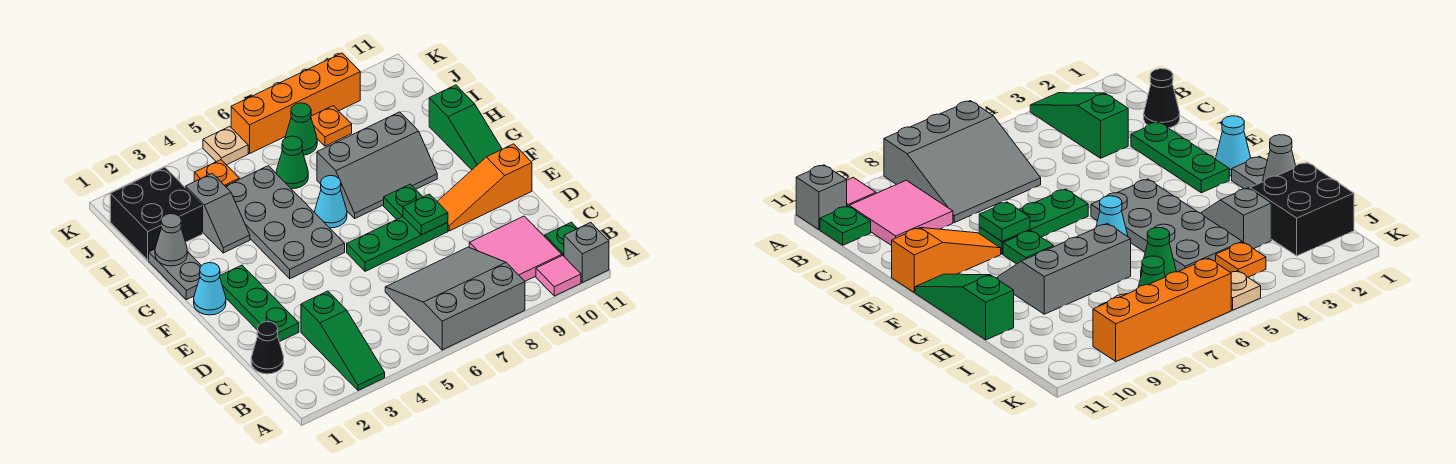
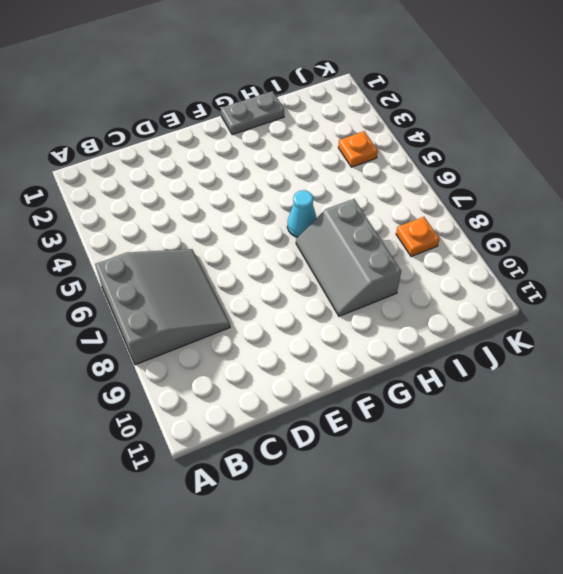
none -> green 1x3 slope [301,291,385,390]
none -> pink 1x1 tile [536,255,581,296]
none -> grey 1x1 brick [564,223,609,283]

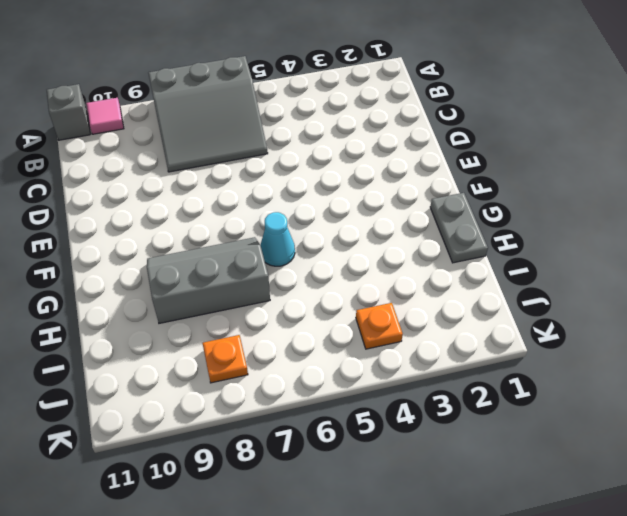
none -> green 1x3 slope [301,291,385,390]
none -> pink 2x2 tile [469,216,562,281]
none -> green 1x1 plate [545,222,578,256]

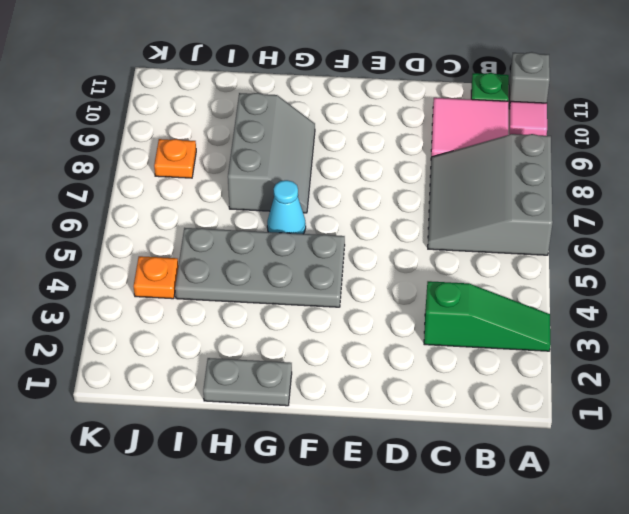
none -> black 1x1 cone [251,321,284,374]
none -> green 1x3 plate [220,265,299,342]
none -> green 1x3 plate [347,217,448,271]

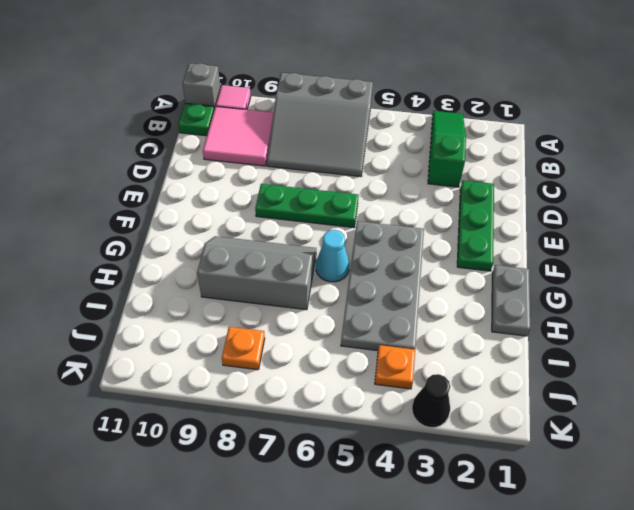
black 1x1 cone [412,374,450,427] -> black 1x1 cone moved to [251,321,284,374]
none -> orange 1x3 slope [437,144,532,231]
none -> cyan 1x1 cone [194,263,226,315]
none -> green 1x1 plate [384,184,423,219]

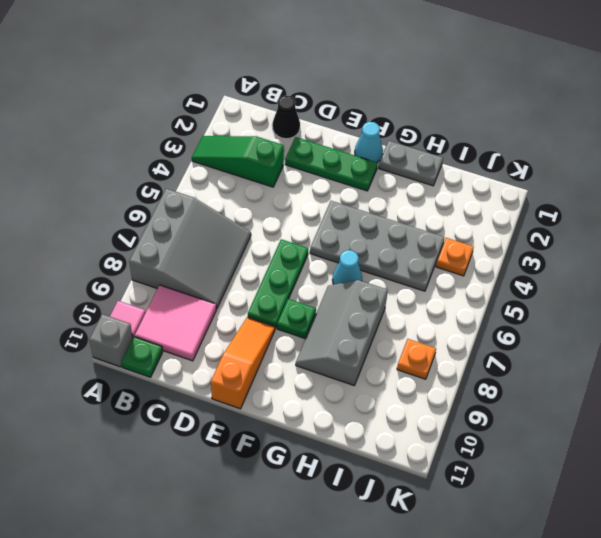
none -> green 1x3 slope [429,85,502,170]
none -> grey 1x2 slope [186,173,250,253]
none -> black 2x2 brick [110,167,203,260]

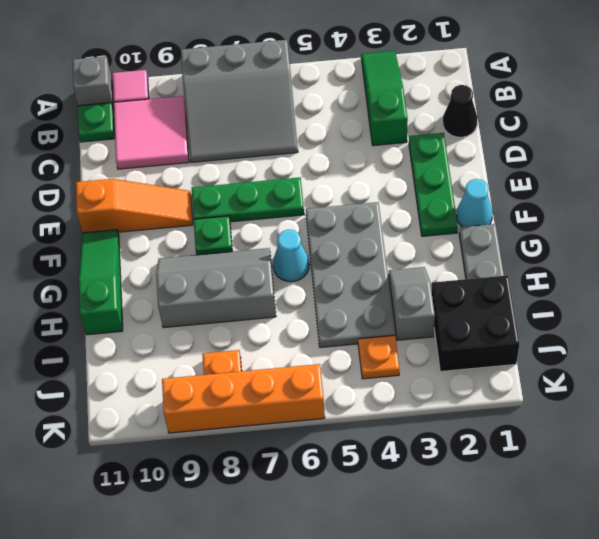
none -> green 1x1 cone [276,136,308,189]
none -> green 1x1 cone [285,103,317,155]
none -> tan 1x1 plate [203,126,248,165]

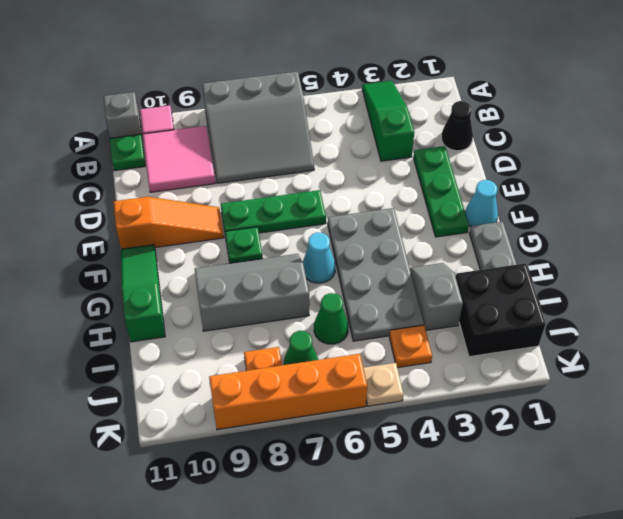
none -> green 1x1 plate [403,194,448,235]
none -> grey 1x1 cone [155,214,187,266]

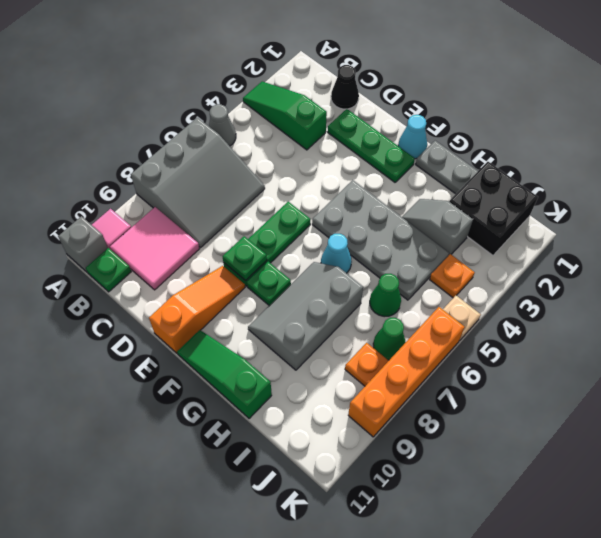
grey 1x1 cone [209,104,236,146] -> grey 1x1 cone moved to [155,214,187,266]

